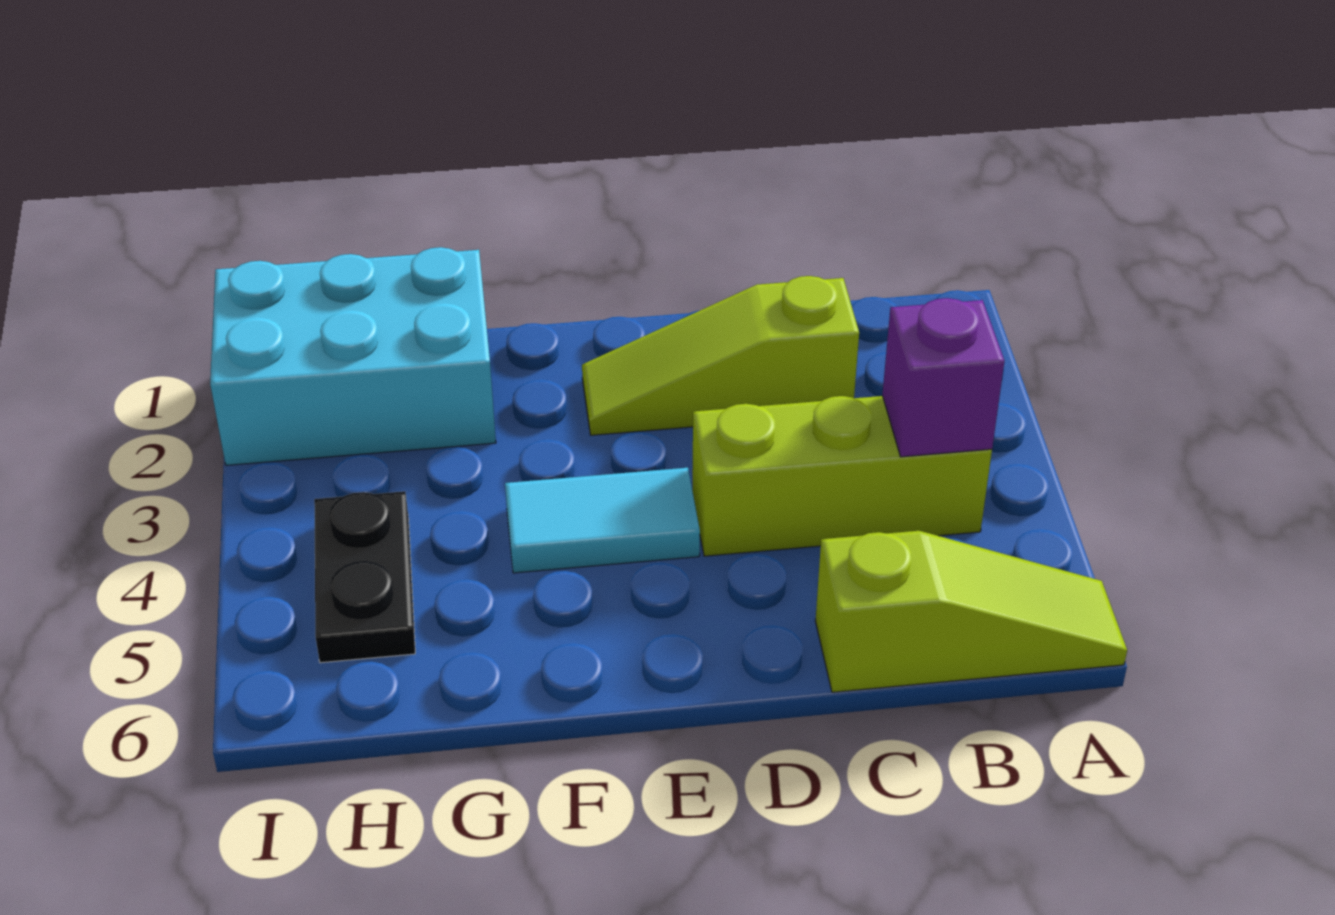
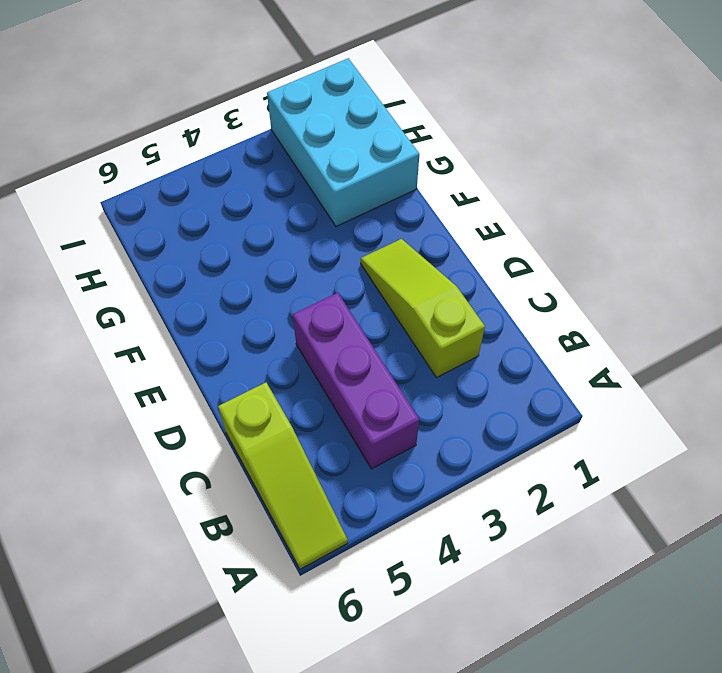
purple 1x3 brick [293,293,419,469] -> lime 1x3 brick [692,396,992,556]
none -> cyan 1x2 tile [505,468,700,573]
none -> black 1x2 plate [314,491,415,663]

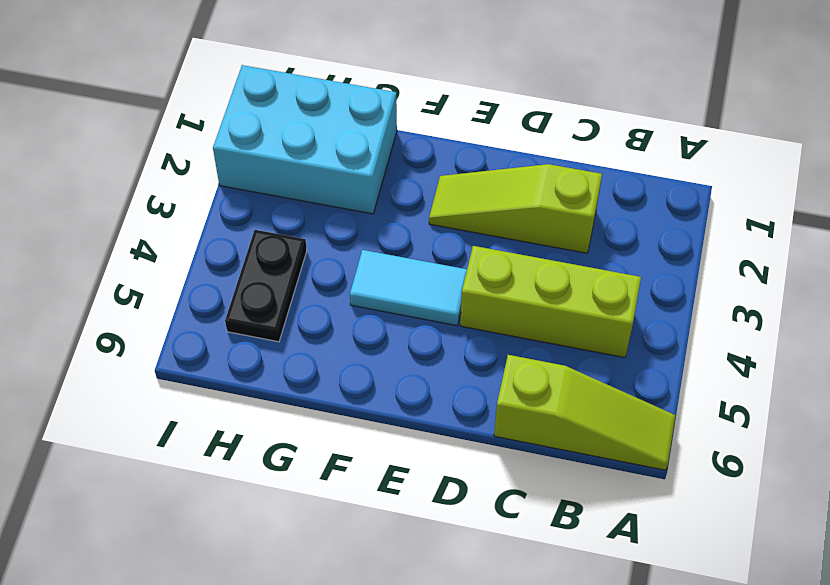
none -> purple 1x1 brick [882,298,1004,457]

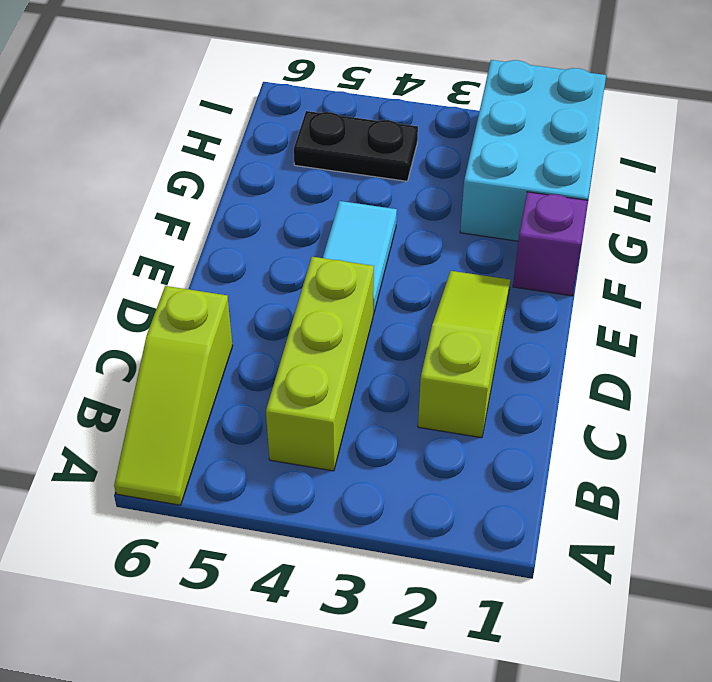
purple 1x1 brick [513,192,588,296] -> purple 1x1 brick moved to [882,298,1004,457]

